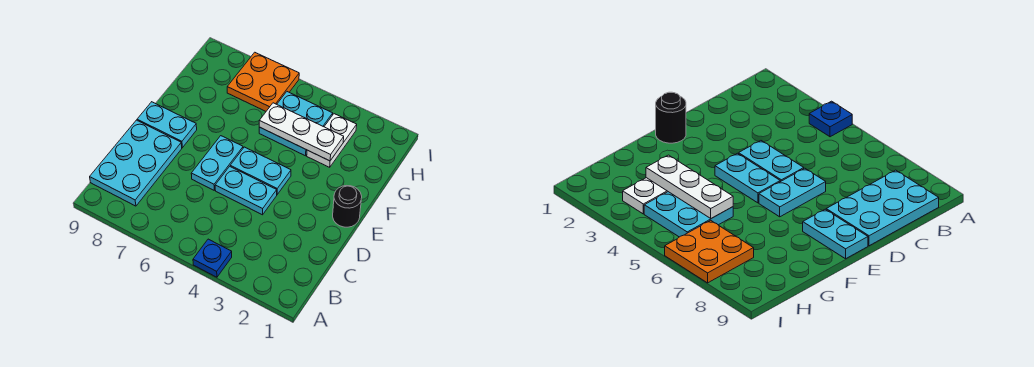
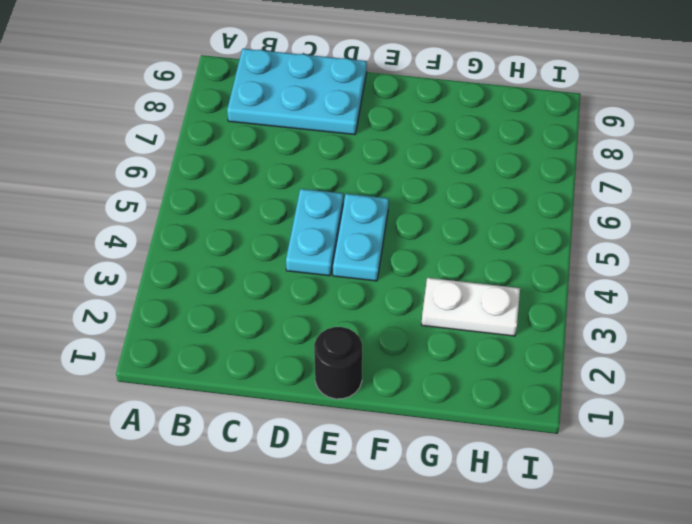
none -> blue 1x1 plate [193,239,232,277]
none -> cyan 1x2 plate [191,136,243,190]

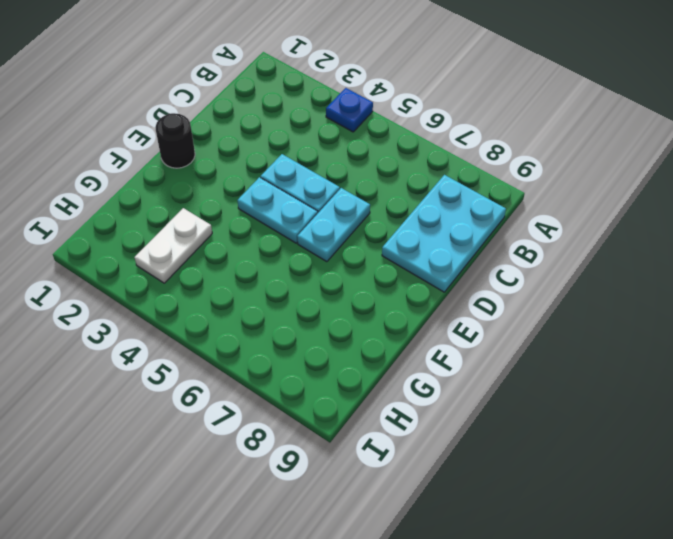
none -> cyan 1x2 plate [137,102,197,148]
none -> cyan 2x2 plate [259,92,333,156]

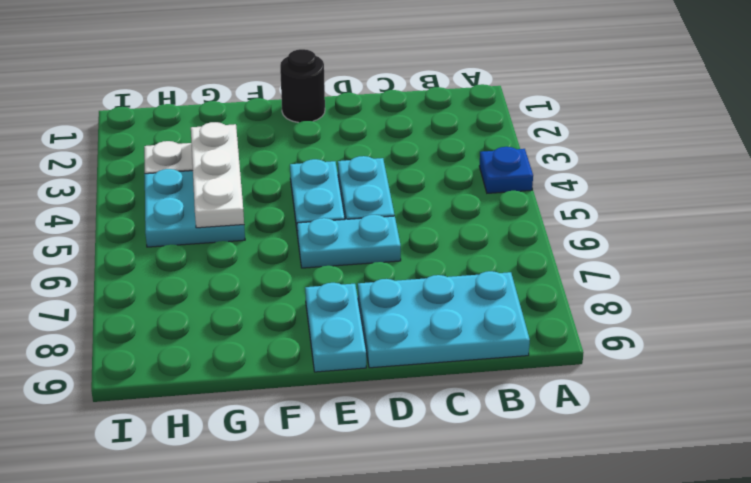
none -> orange 2x2 plate [227,52,299,111]

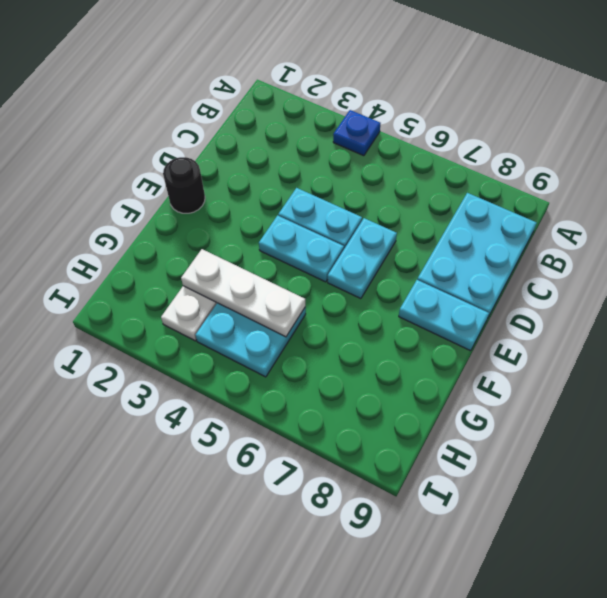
none -> orange 2x2 plate [227,52,299,111]

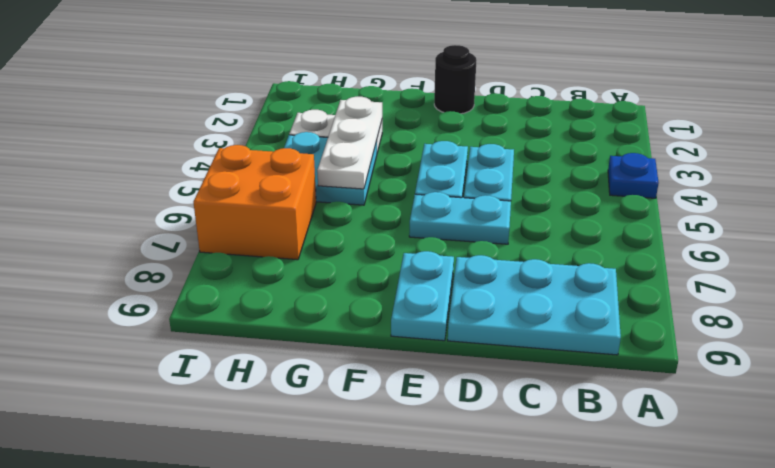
orange 2x2 brick [193,145,316,260] -> orange 2x2 plate [227,52,299,111]

